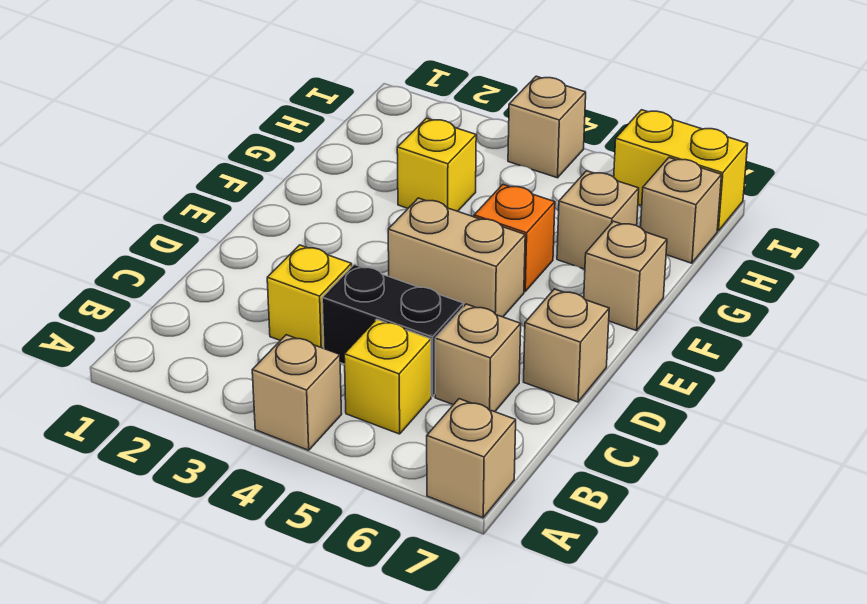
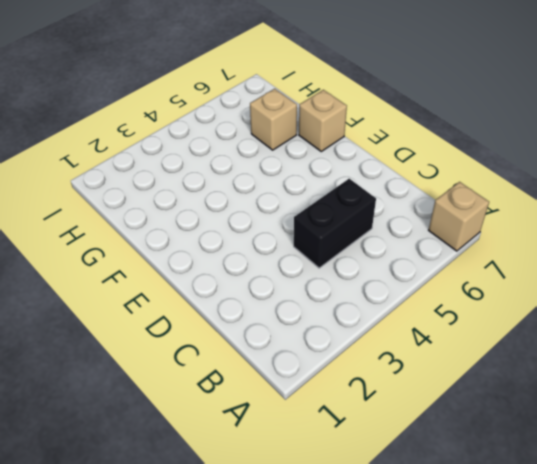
none -> tan 1x1 brick [252,335,342,450]
none -> yellow 1x1 brick [344,319,431,434]
none -> yellow 1x1 brick [267,245,352,348]

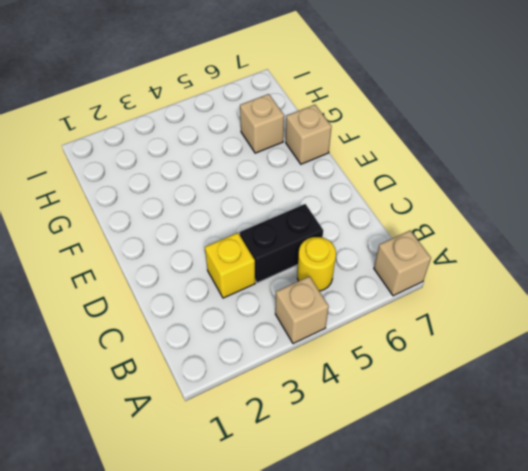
yellow 1x1 round brick [297,237,336,291] -> yellow 1x1 brick [344,319,431,434]
none -> tan 1x1 brick [435,304,521,412]
none -> tan 1x1 brick [524,289,609,402]
none -> tan 1x2 brick [388,198,525,317]

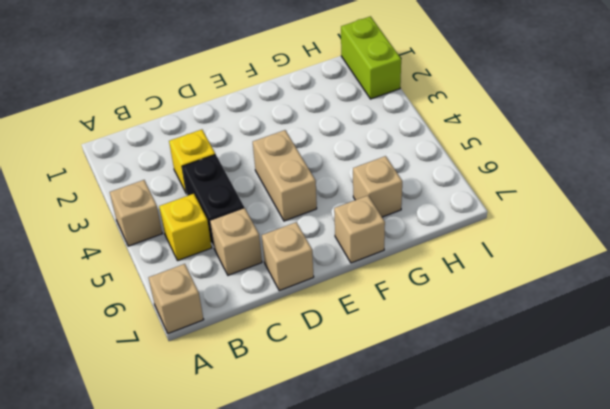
lime 1x2 brick [341,16,401,99] -> none
none -> orange 1x1 brick [474,185,555,292]
none -> yellow 1x1 brick [397,118,476,211]
none -> tan 1x1 brick [641,158,722,263]

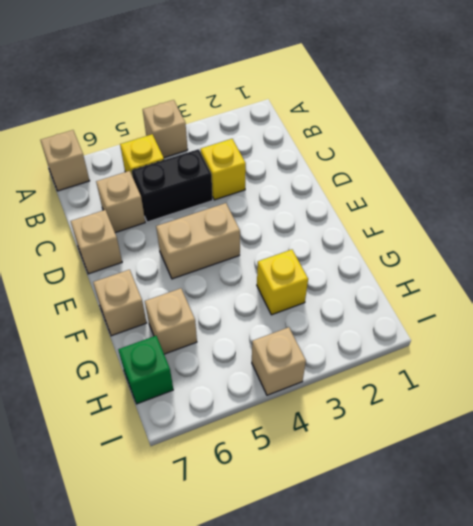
green 1x1 brick [118,336,173,404] -> tan 1x1 brick [641,158,722,263]
none -> orange 1x1 brick [474,185,555,292]
none -> yellow 1x2 brick [614,110,748,231]

